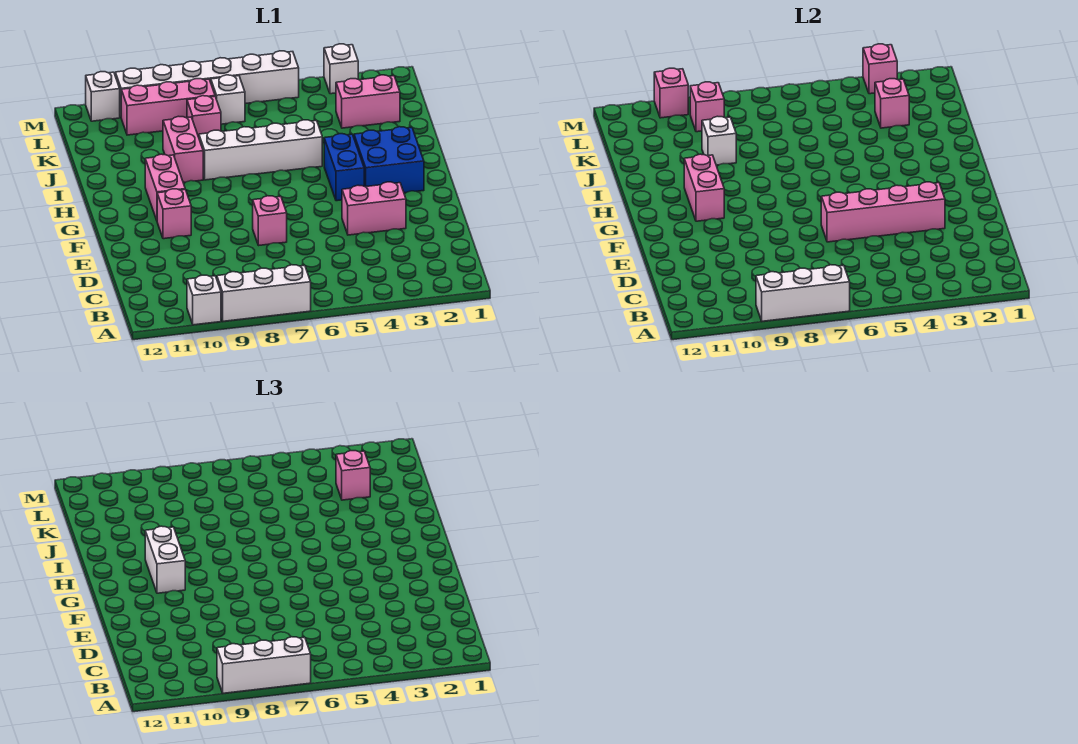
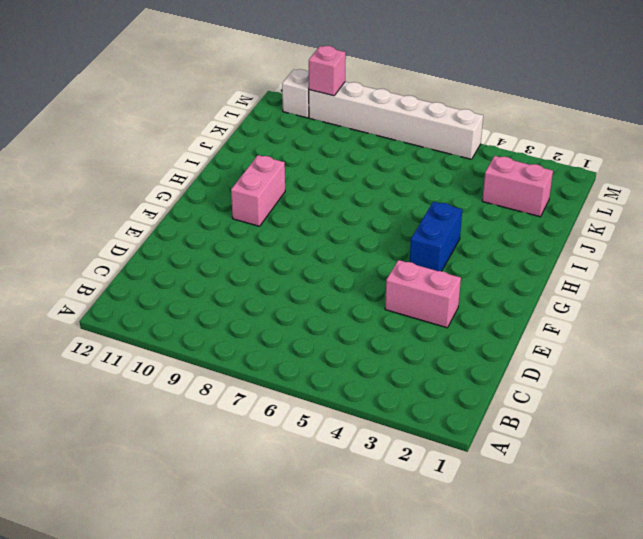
none -> white 1x3 brick [217,265,311,321]
none -> white 1x1 brick [187,275,221,325]
none -> pink 1x1 brick [253,196,287,245]

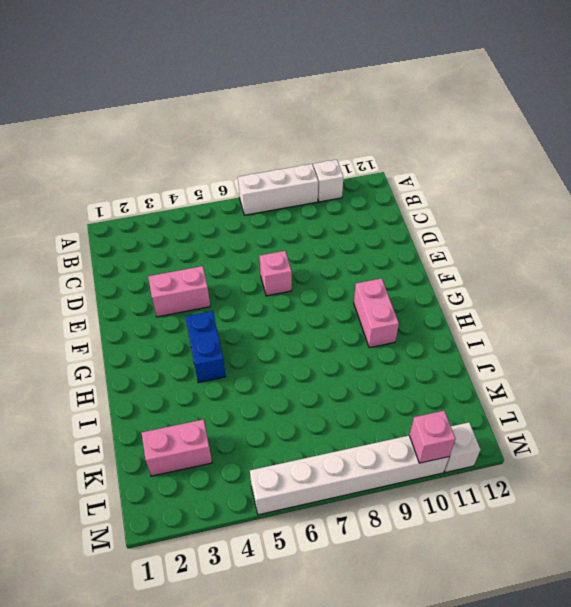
none -> pink 1x1 brick [157,189,191,239]
none -> blue 2x2 brick [354,127,424,193]
none -> white 1x4 brick [199,120,322,180]

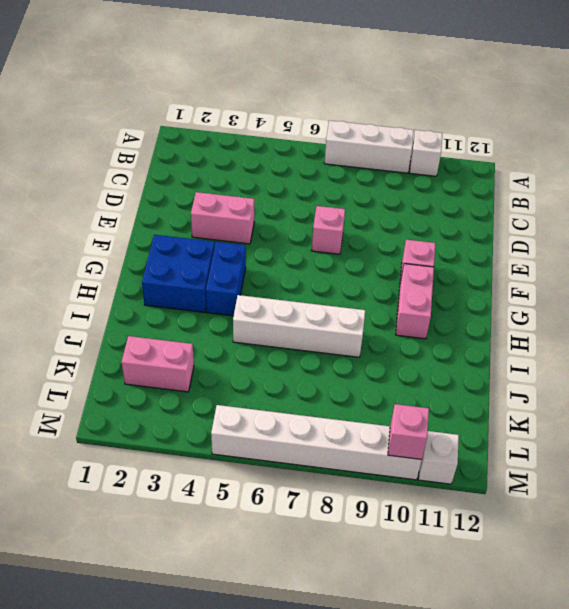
none -> pink 1x2 brick [163,116,203,182]
none -> pink 1x1 brick [187,96,221,137]
none -> white 1x1 brick [211,75,245,124]

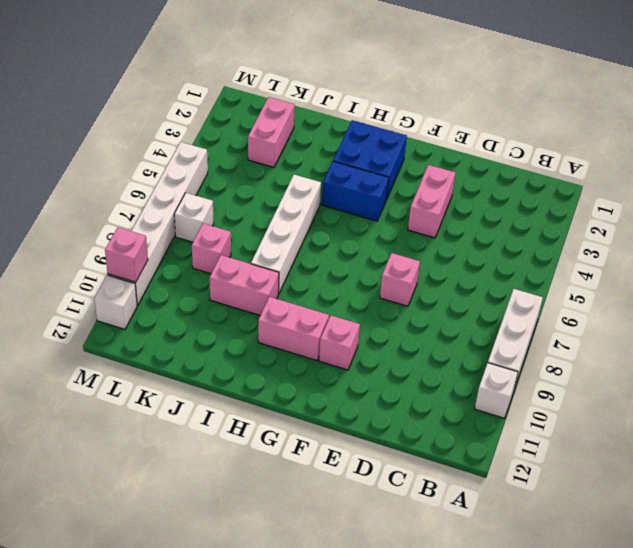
none -> pink 1x3 brick [121,79,215,135]
none -> white 1x1 brick [324,44,358,94]
none -> white 1x3 brick [756,265,850,321]

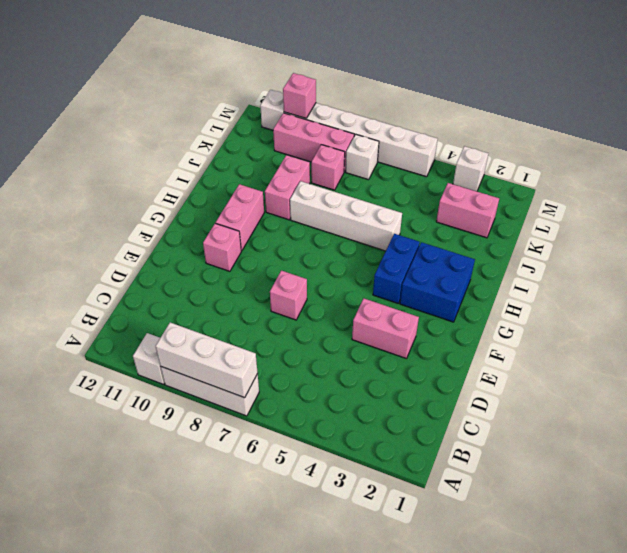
none -> pink 1x4 brick [821,182,945,242]
none -> pink 1x2 brick [684,154,724,221]
none -> white 1x1 brick [702,116,736,165]

